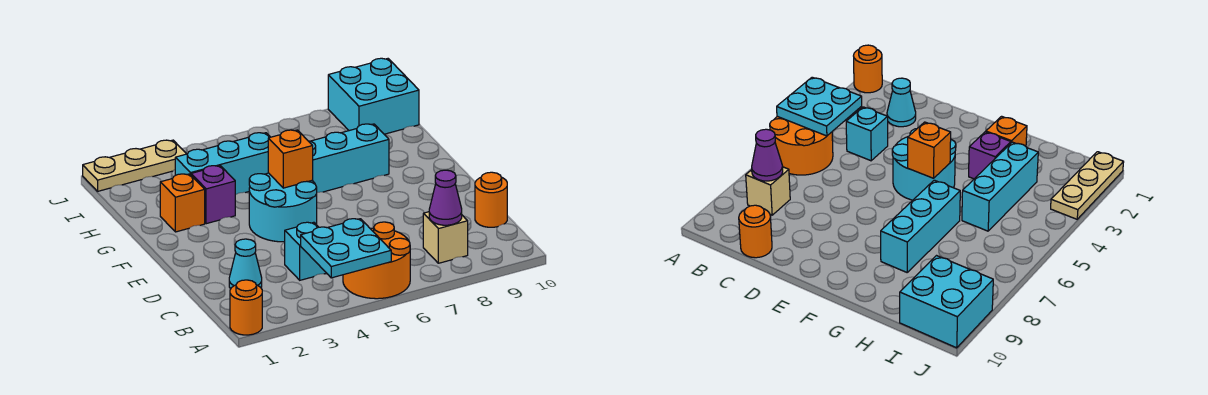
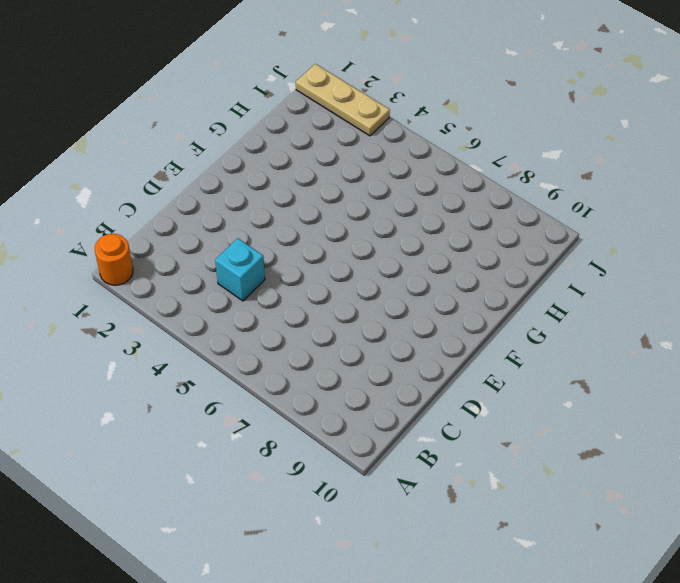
none -> orange 2x2 round brick [343,222,410,299]
none -> tan 1x1 brick [423,212,468,263]
none -> cyan 1x1 cone [229,239,262,289]

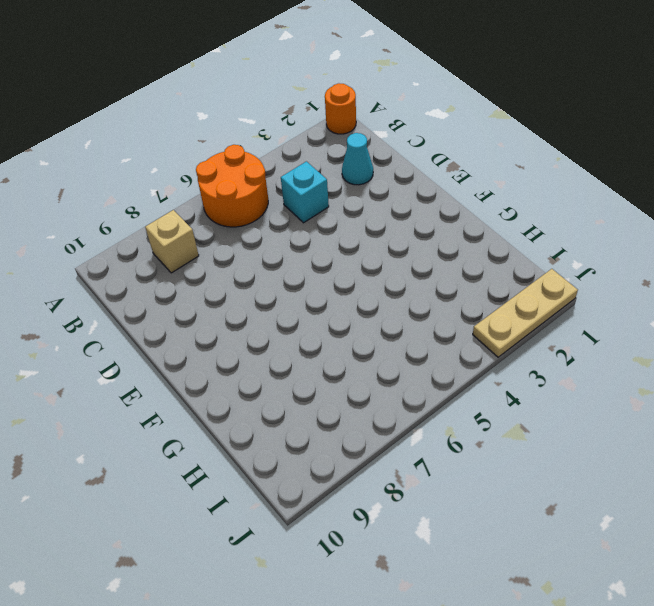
none -> orange 1x1 round brick [475,172,507,227]
none -> cyan 2x2 round brick [249,173,317,242]
none -> orange 1x1 brick [160,174,205,232]

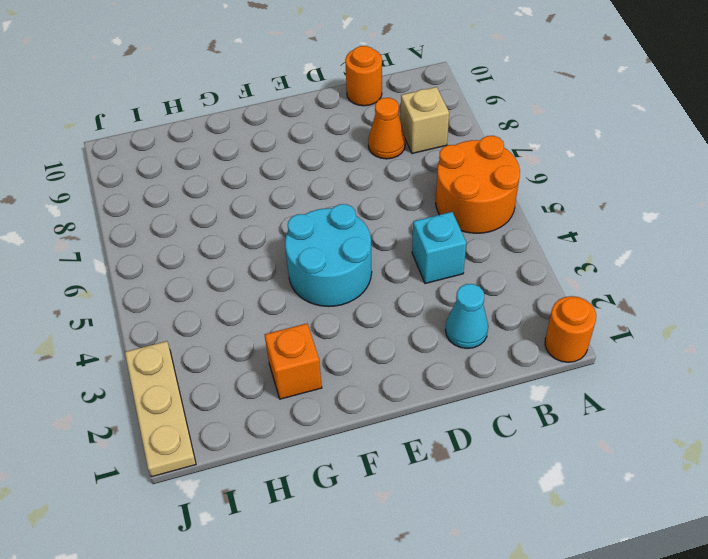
orange 1x1 cone [368,98,405,159] -> none
none -> purple 1x1 brick [191,166,235,224]
none -> cyan 1x3 brick [309,124,389,192]
none -> cyan 1x3 brick [175,133,270,195]

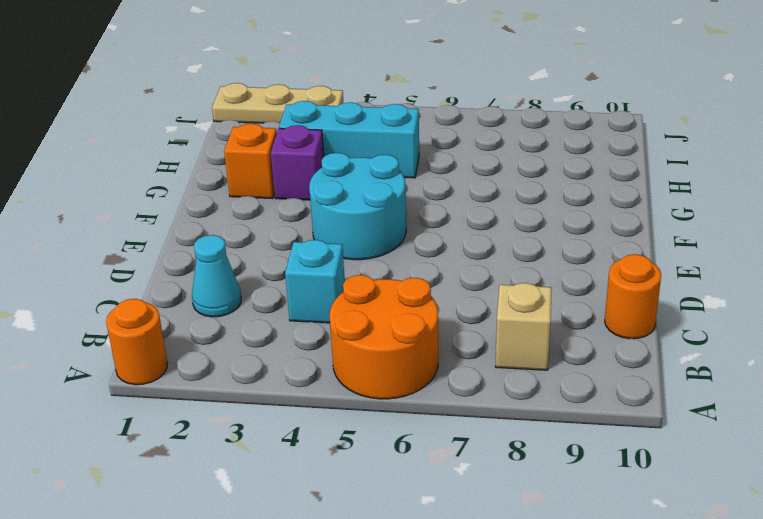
none -> cyan 1x3 brick [309,124,389,192]
none -> cyan 2x2 brick [328,58,419,134]
none -> cyan 2x2 plate [301,219,391,278]

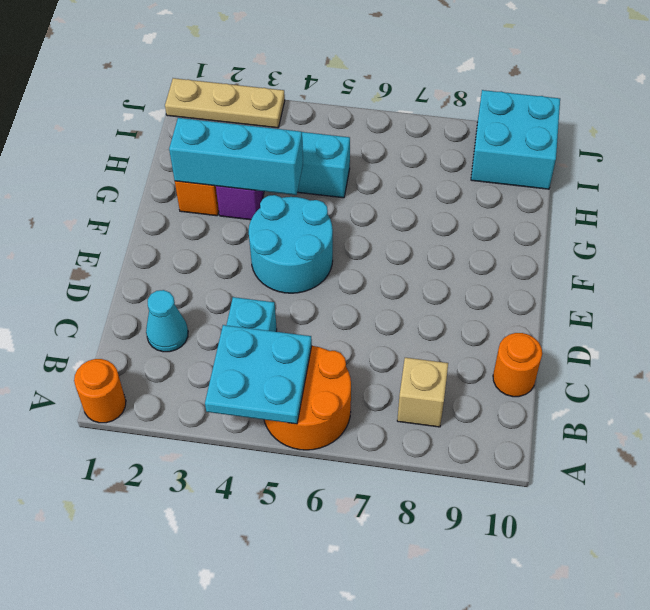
cyan 1x3 brick [169,118,303,195] -> cyan 1x3 brick moved to [309,124,389,192]
none -> purple 1x1 cone [429,170,462,225]
none -> orange 1x1 brick [268,130,313,188]

